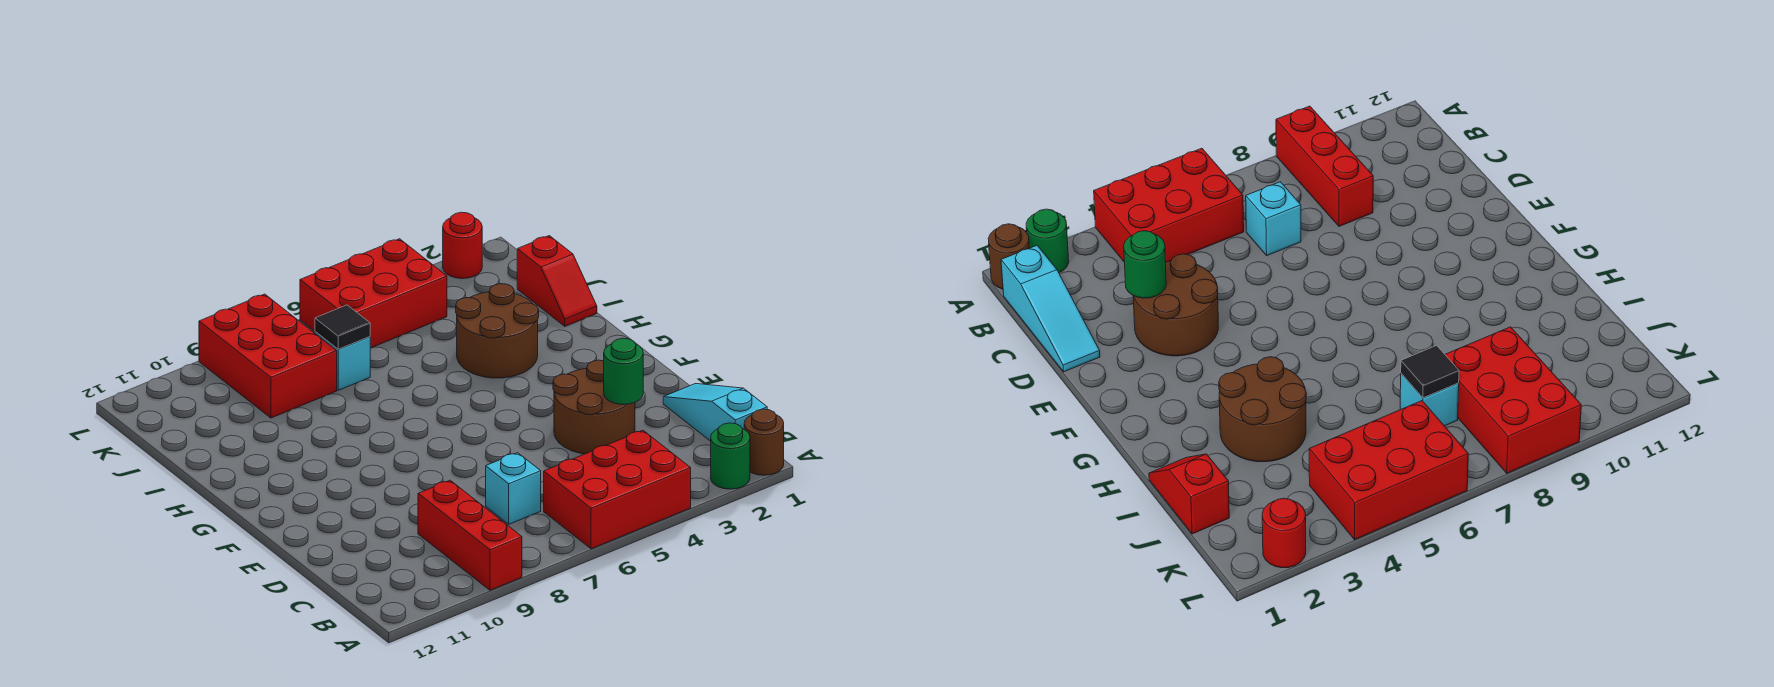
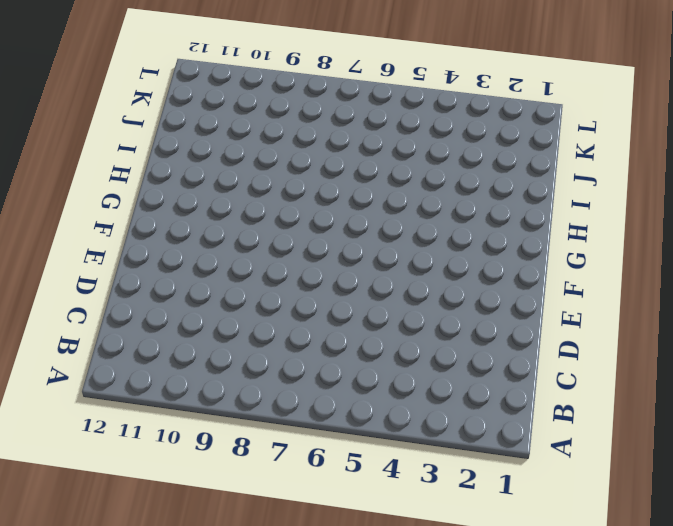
none -> brown 1x1 round brick [744,409,784,475]
none -> green 1x1 round brick [711,423,750,489]
none -> red 2x3 brick [544,430,691,549]

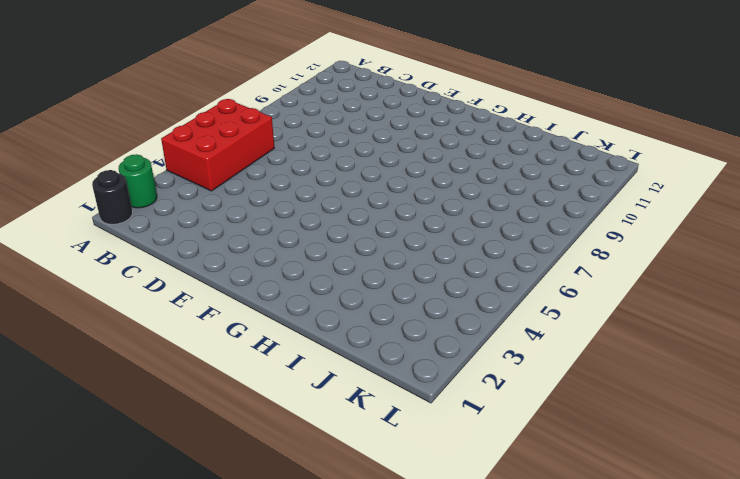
black 1x1 round brick [92,170,132,224] -> brown 1x1 round brick [744,409,784,475]
none -> red 1x3 brick [418,480,522,590]
none -> cyan 1x3 slope [663,384,767,441]
none -> cyan 1x1 brick [486,453,541,524]

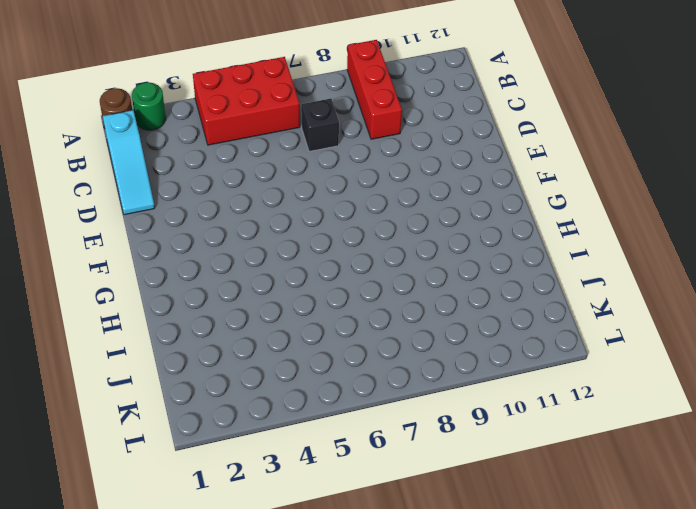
black 1x1 brick [301,99,339,151] -> cyan 1x1 brick [486,453,541,524]
none -> brown 2x2 round brick [553,360,635,454]
none -> brown 2x2 round brick [456,284,539,378]
none -> red 1x2 slope [517,236,597,326]

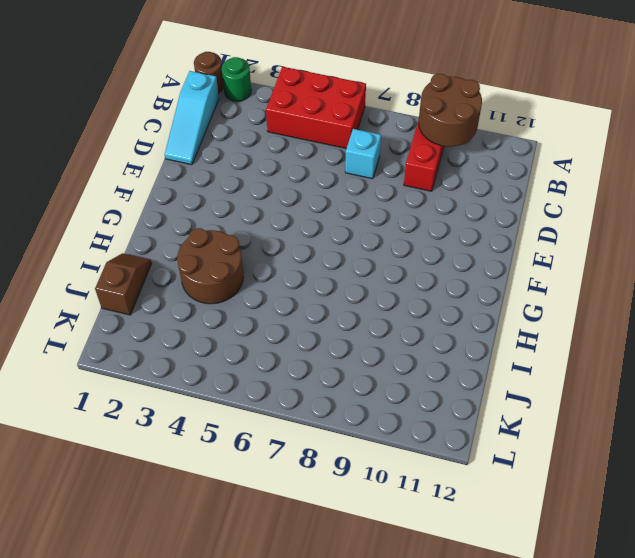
brown 2x2 round brick [419,74,482,147] -> brown 2x2 round brick moved to [553,360,635,454]
brown 1x2 slope [95,253,152,315] -> red 1x2 slope [517,236,597,326]
none -> cyan 1x1 brick [315,332,370,390]
none -> red 2x3 brick [199,294,337,418]
none -> red 2x3 brick [300,239,447,348]

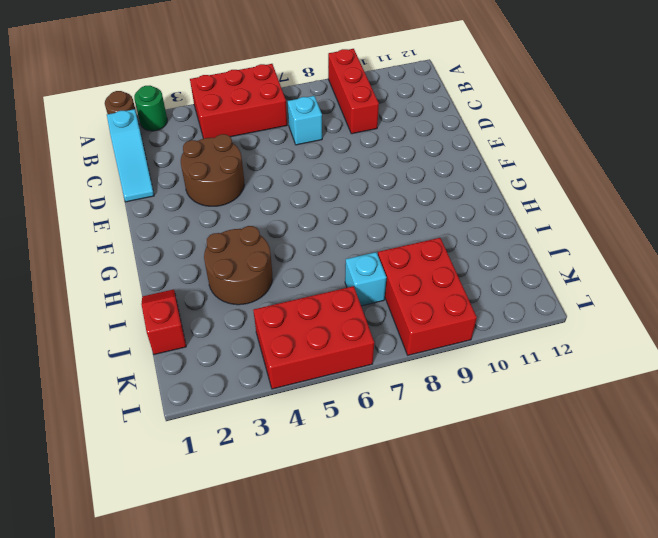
none -> red 1x1 round brick [443,212,482,279]
none -> green 1x1 round brick [604,338,643,405]
none -> black 1x1 tile [315,305,370,349]

